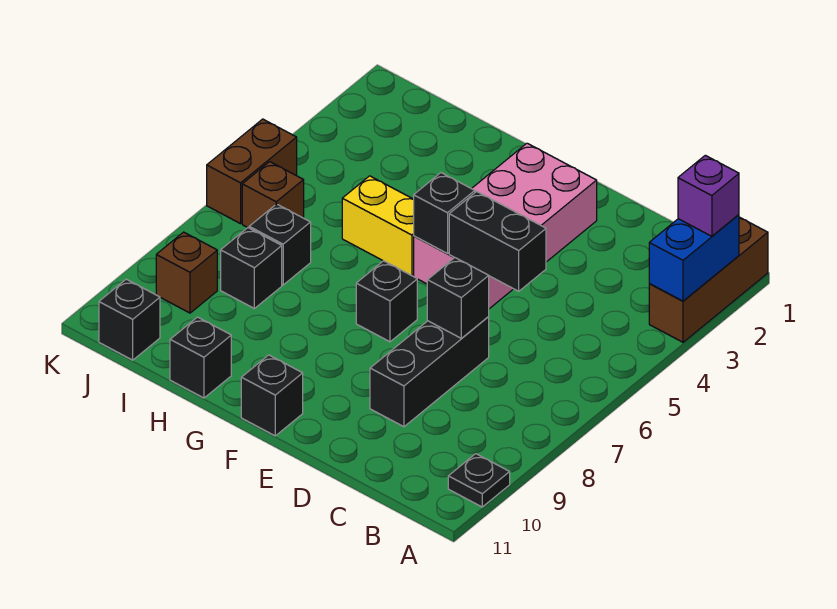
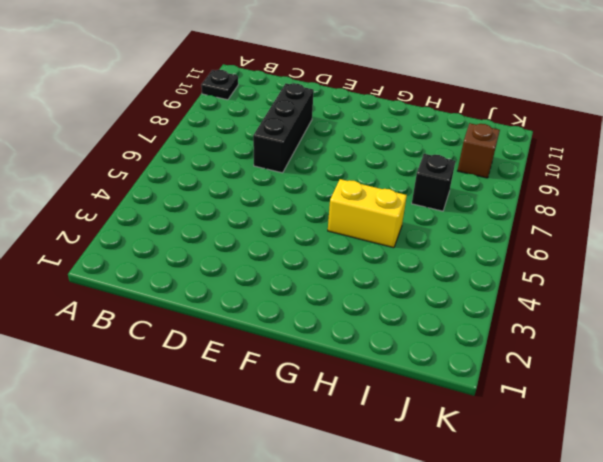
none -> brown 1x3 brick [649,217,768,342]
none -> pink 2x4 brick [414,143,597,309]
none -> black 1x1 brick [356,261,417,342]

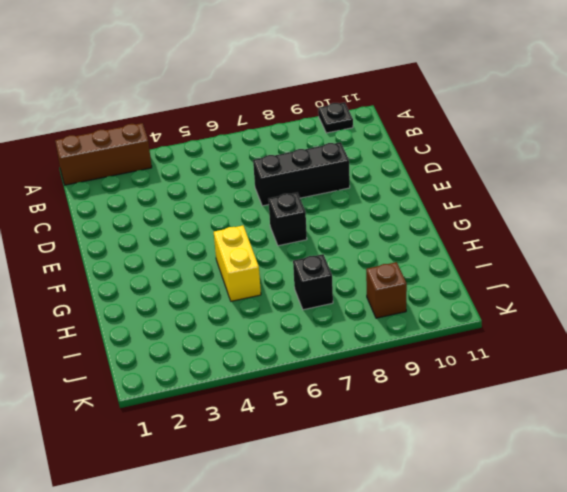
none -> pink 2x4 brick [414,143,597,309]
none -> black 1x1 brick [241,355,303,436]
none -> black 1x1 brick [170,317,231,398]

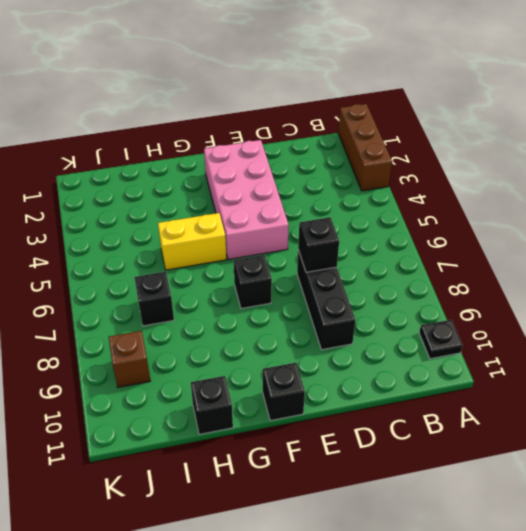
none -> black 1x1 brick [221,228,282,308]
none -> brown 1x1 brick [242,162,304,228]
none -> black 1x1 brick [99,279,160,360]

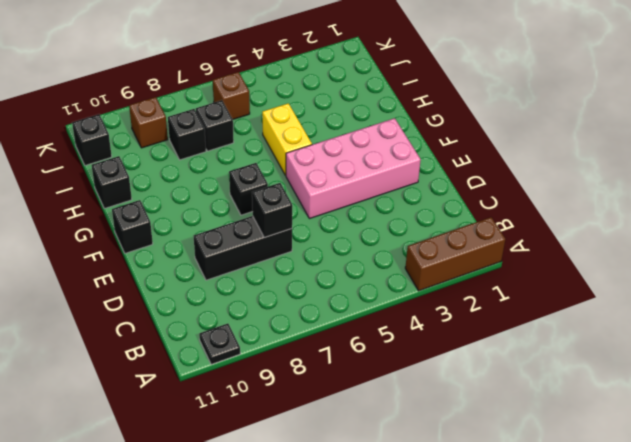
none -> brown 1x2 brick [207,119,297,224]
none -> blue 1x2 brick [649,215,739,301]
none -> black 1x2 brick [449,192,546,291]

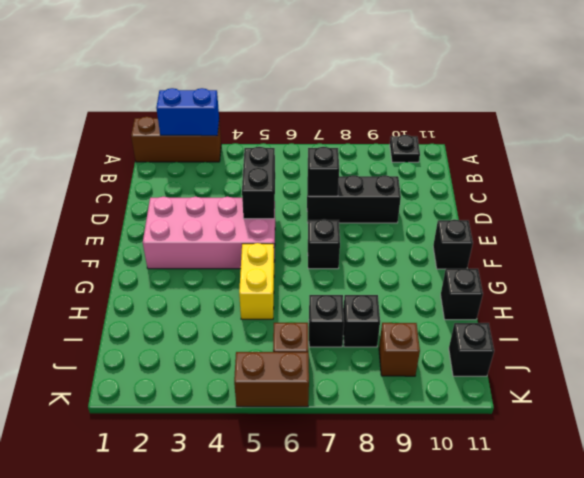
none -> black 1x1 brick [414,173,475,254]
none -> purple 1x1 brick [678,155,739,236]

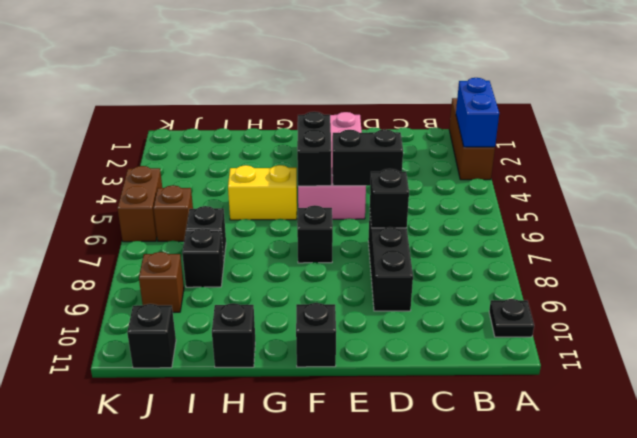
black 1x2 brick [297,112,332,186] -> black 1x1 brick [414,173,475,254]
none -> purple 1x1 brick [678,155,739,236]

